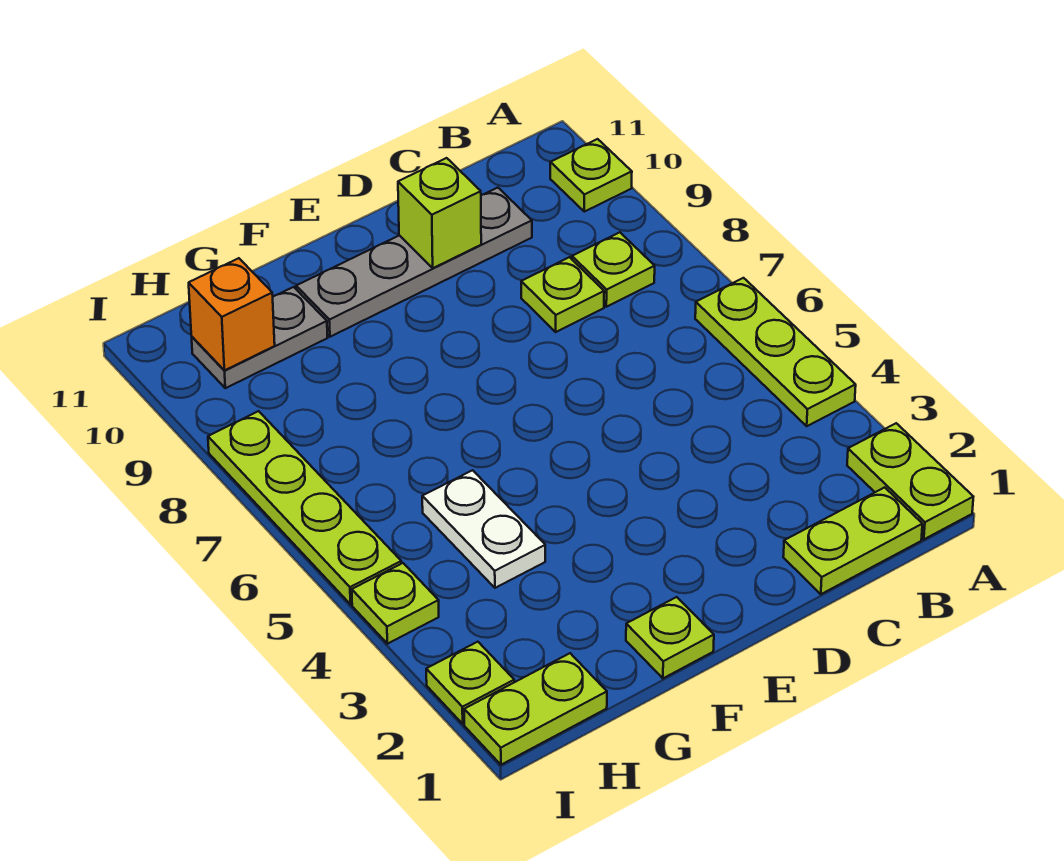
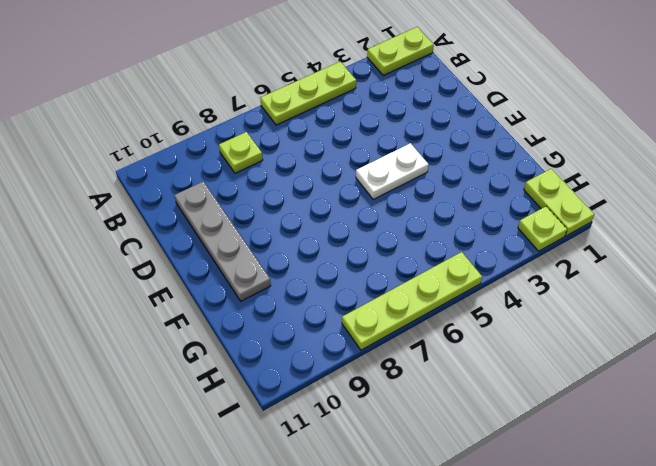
white 1x2 plate [356,143,429,199] -> white 1x2 plate moved to [422,470,545,588]
none -> lime 1x1 plate [550,139,632,212]
none -> lime 1x2 plate [783,487,922,594]
none -> lime 1x1 plate [521,257,604,332]

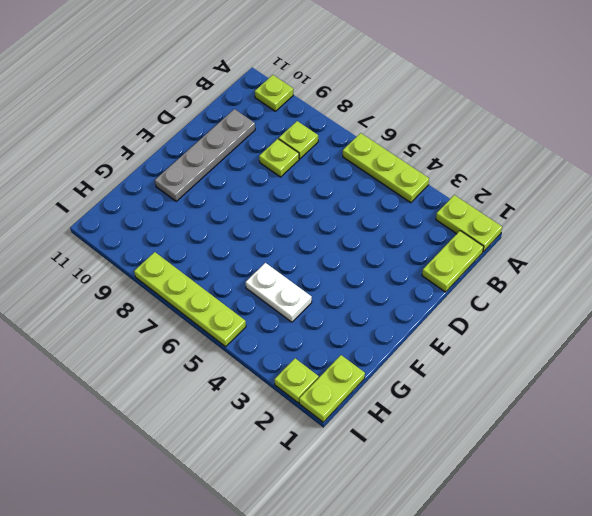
none -> lime 1x1 plate [626,597,714,678]
none -> grey 1x2 plate [192,287,328,388]
none -> lime 1x1 plate [352,563,439,644]

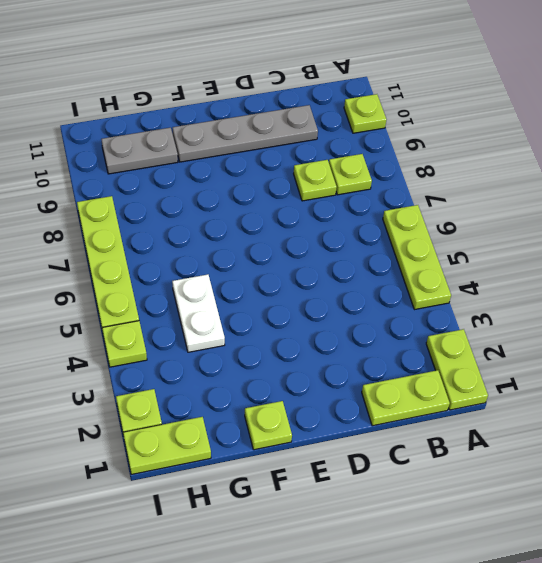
none -> lime 1x1 brick [398,158,481,268]
none -> orange 1x1 brick [189,258,275,370]

